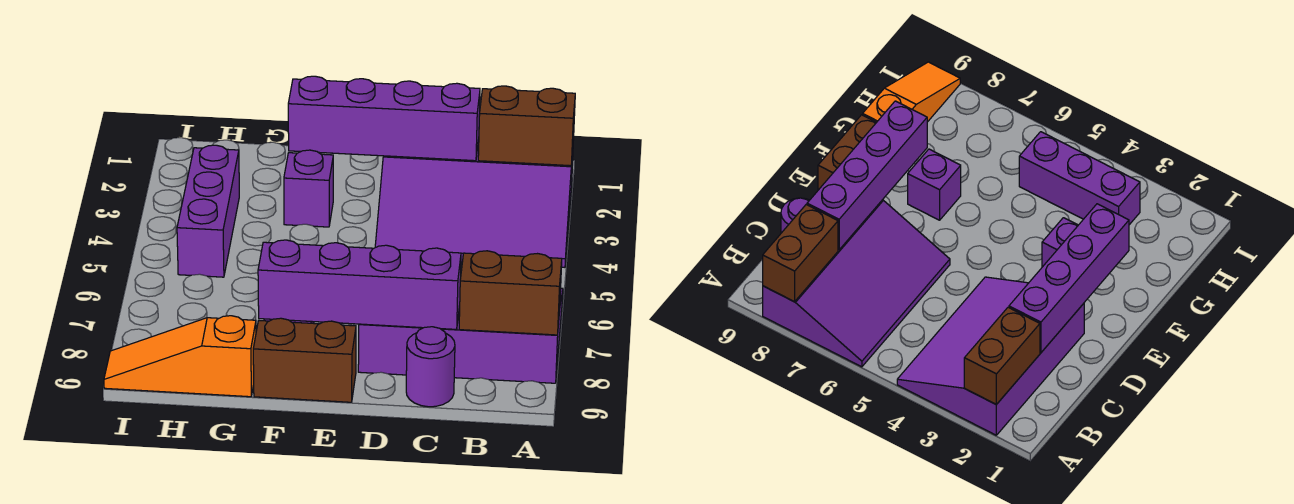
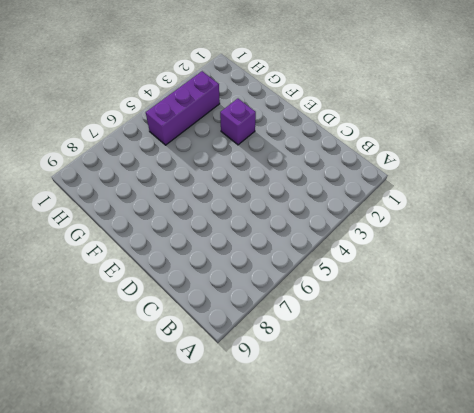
none -> purple 3x4 slope [375,140,573,267]
none -> purple 3x4 slope [358,288,563,383]
none -> purple 1x1 round brick [406,327,455,407]

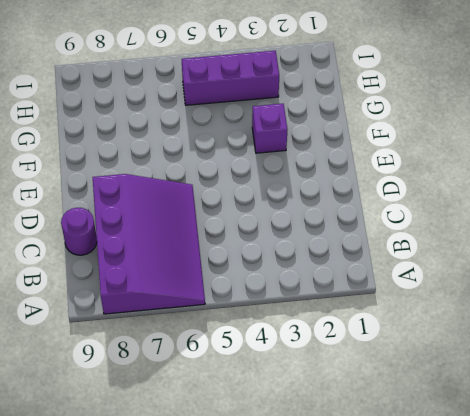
none -> purple 3x4 slope [375,140,573,267]
none -> brown 1x2 brick [253,318,356,402]
none -> purple 1x1 brick [908,149,961,220]

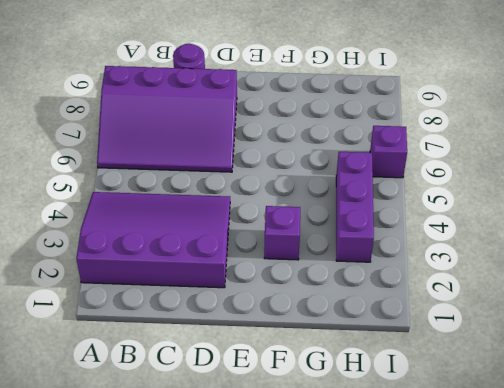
purple 1x1 brick [370,126,407,178] -> purple 1x1 brick moved to [908,149,961,220]
none -> brown 1x2 brick [253,318,356,402]
none -> orange 1x3 slope [104,316,256,397]
none -> brown 1x2 brick [478,86,575,166]

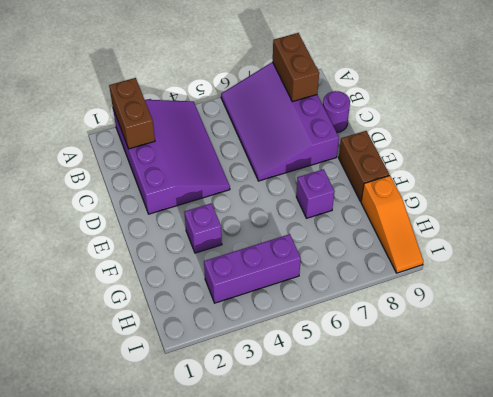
none -> purple 1x4 brick [288,76,480,161]
none -> purple 1x4 brick [258,240,461,329]

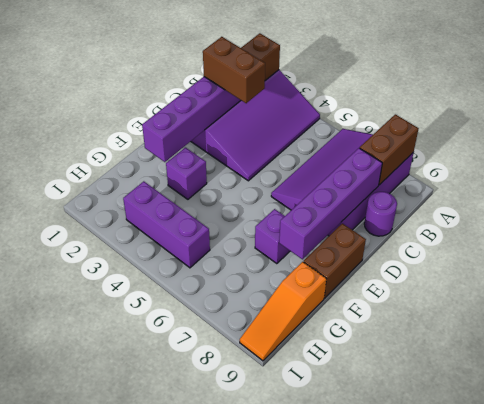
brown 1x2 brick [203,37,265,103] -> none

